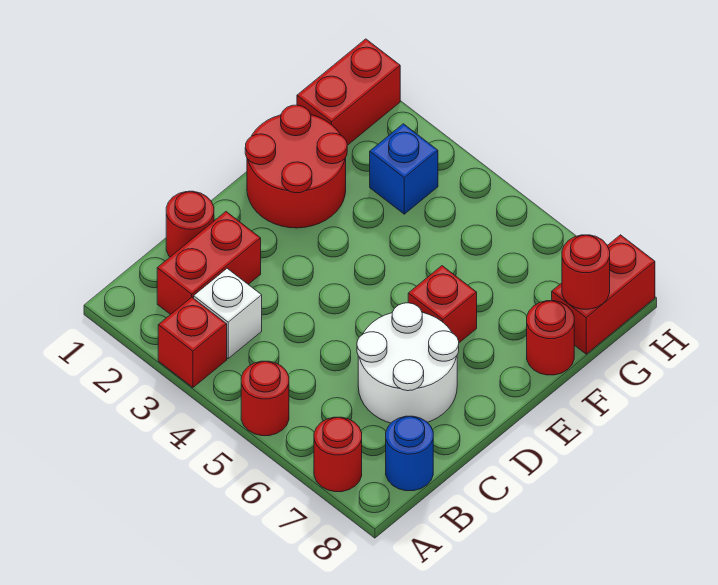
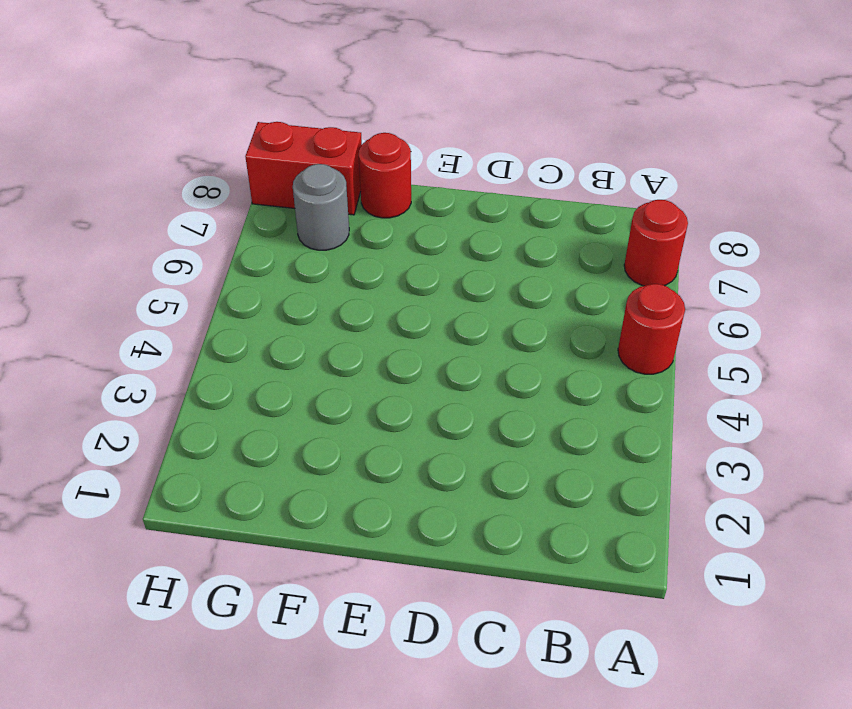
grey 1x1 round brick [293,164,349,250] -> none
none -> red 1x1 brick [158,297,227,387]
none -> red 1x2 brick [157,212,261,315]
none -> white 1x1 brick [194,269,262,359]

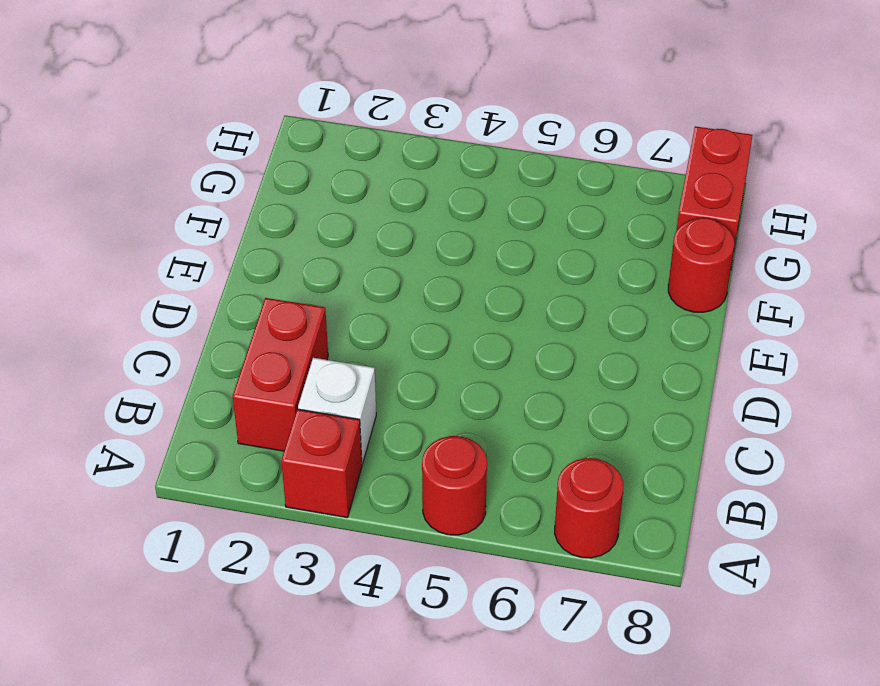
none -> blue 1x1 round brick [386,416,433,491]
none -> red 1x1 round brick [166,191,214,257]
none -> white 2x2 round brick [357,303,459,423]

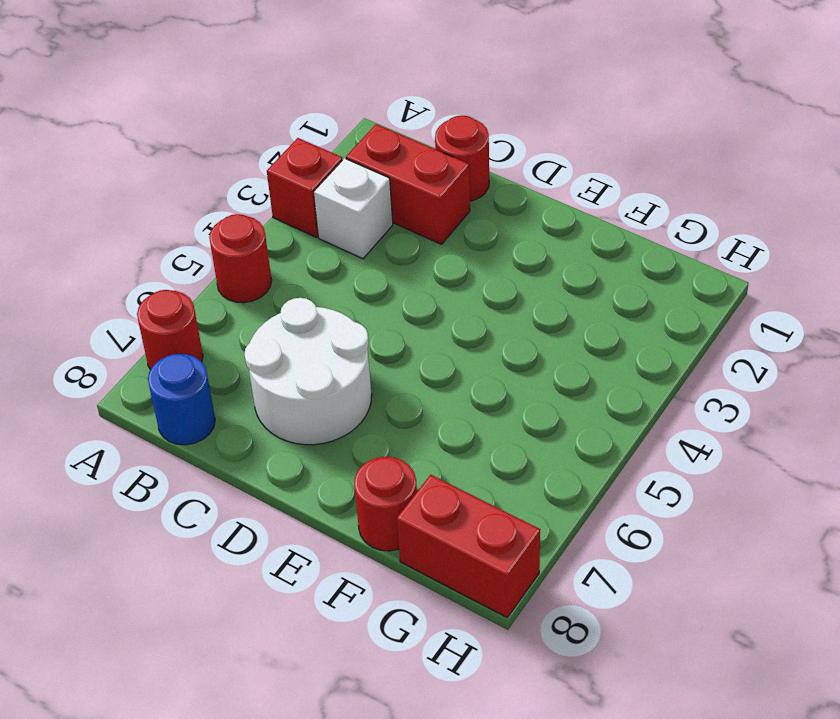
none -> red 2x2 round brick [245,105,347,228]
none -> red 1x1 brick [408,266,477,343]
none -> red 1x2 brick [297,39,400,145]

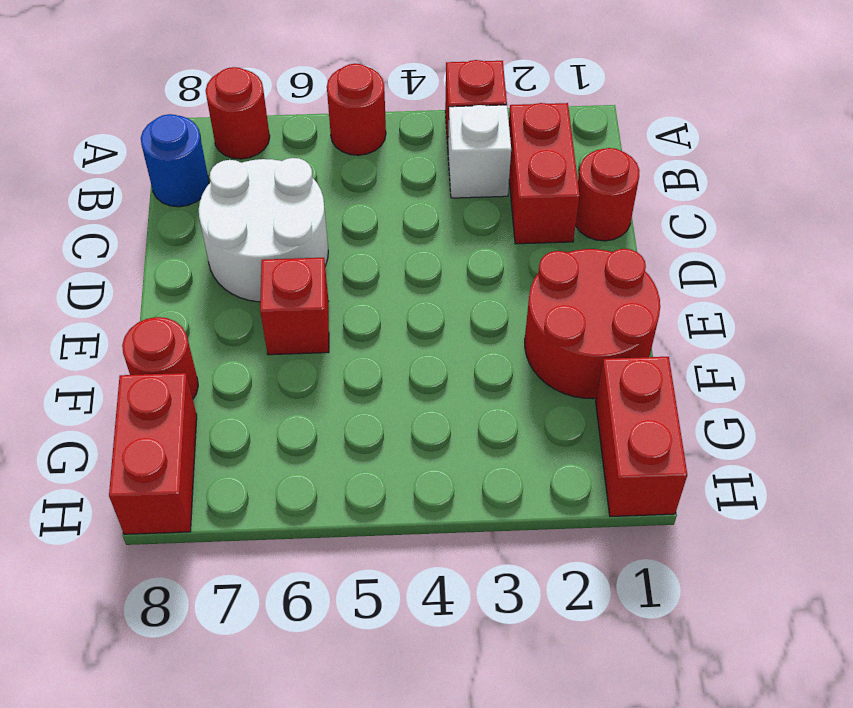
none -> blue 1x1 brick [370,124,438,214]
none -> red 1x1 round brick [562,235,610,309]

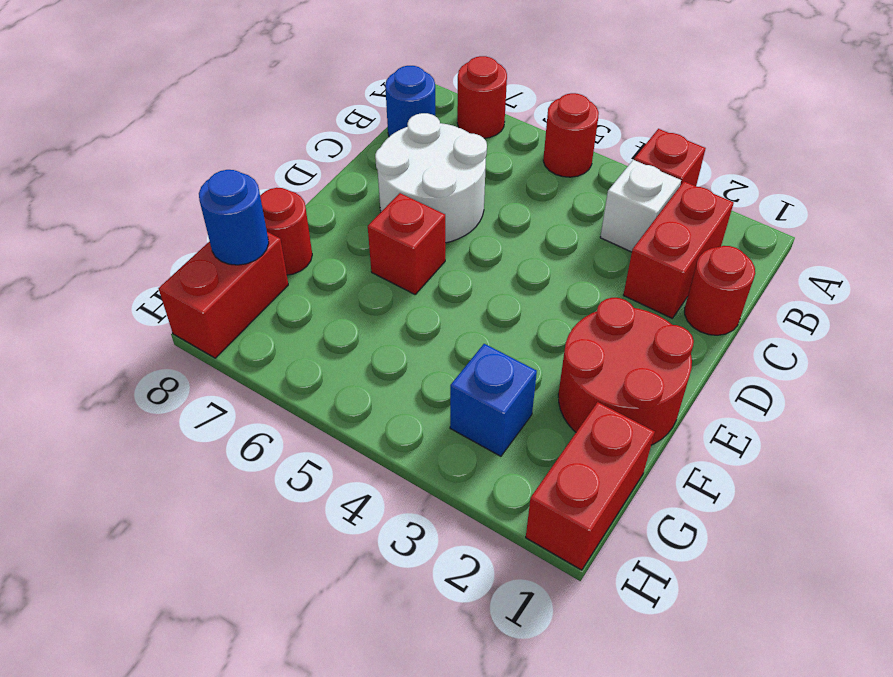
blue 1x1 round brick [199,170,269,265] -> red 1x1 round brick [562,235,610,309]

